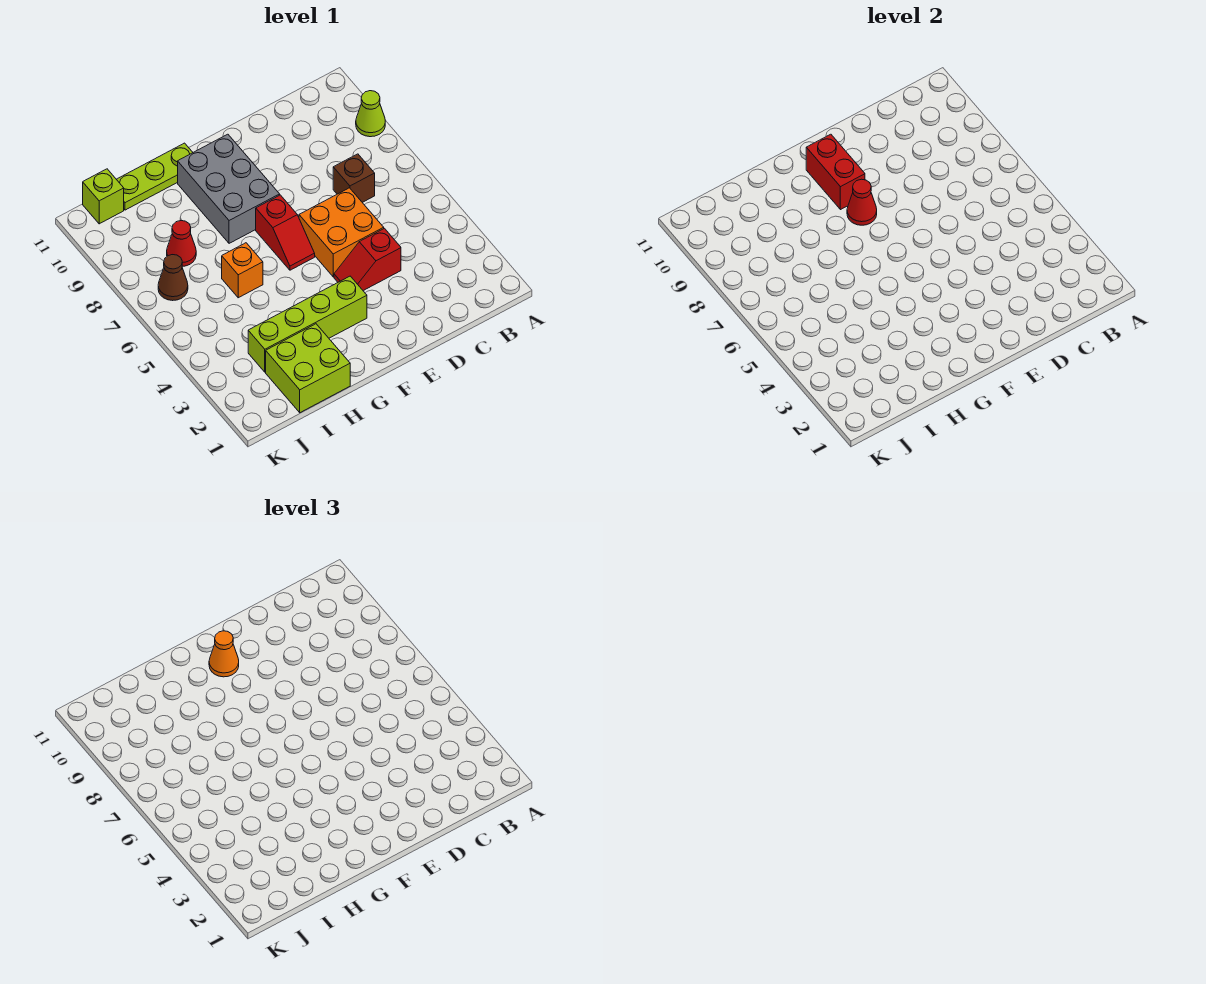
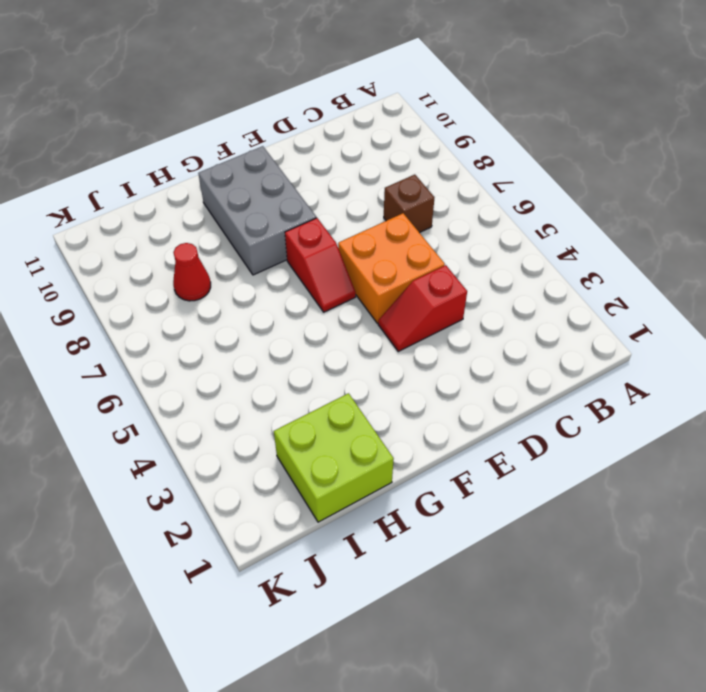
none -> lime 1x1 cone [356,91,385,137]
none -> lime 1x4 brick [248,276,367,372]
none -> lime 1x3 plate [116,143,193,210]

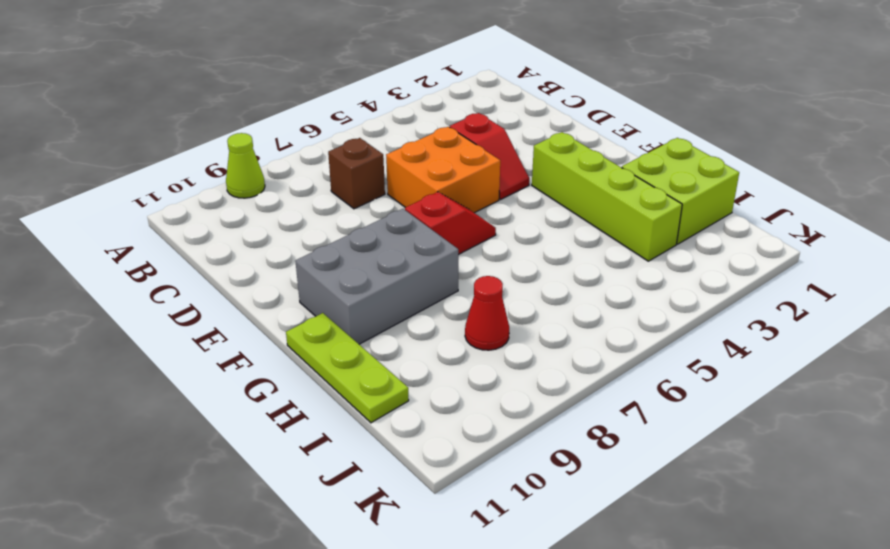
none -> orange 1x1 brick [222,243,263,298]
none -> brown 1x1 cone [158,255,188,301]
none -> lime 1x1 brick [83,169,124,224]

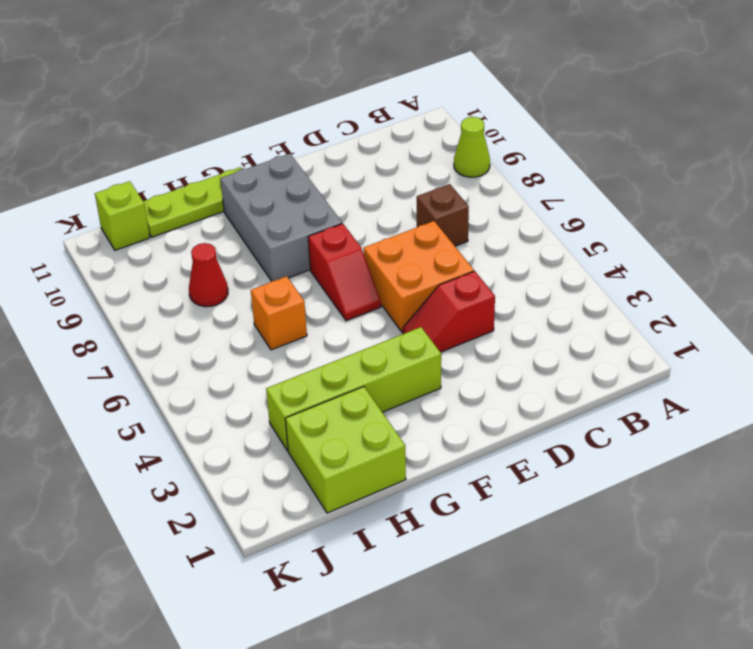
none -> brown 1x1 cone [158,255,188,301]
none -> red 1x1 cone [847,179,877,225]
none -> red 1x2 brick [806,134,865,210]

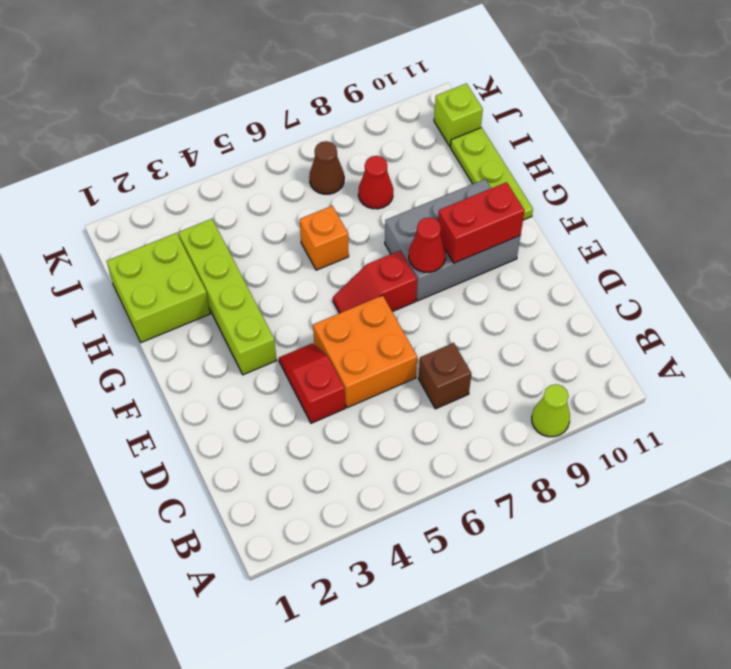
none -> orange 1x1 cone [209,631,239,677]

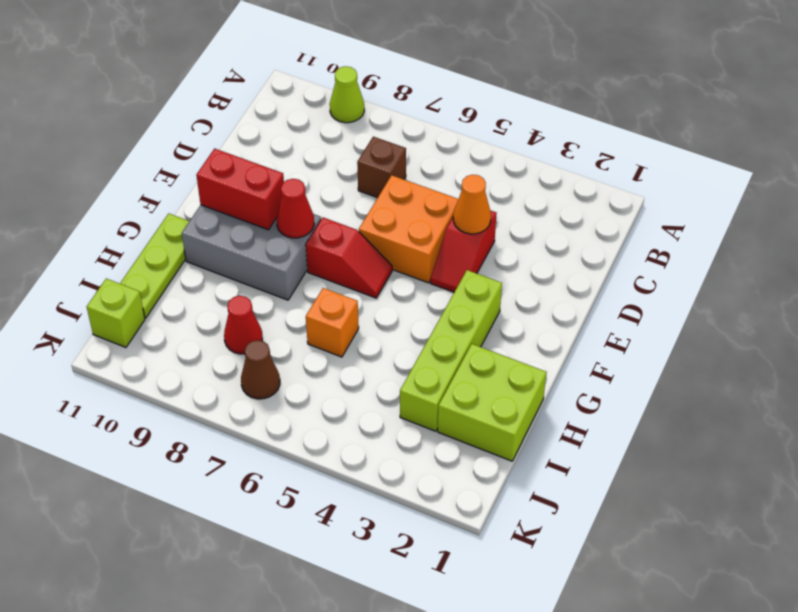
orange 1x1 cone [453,175,491,234] -> orange 1x1 cone moved to [209,631,239,677]

